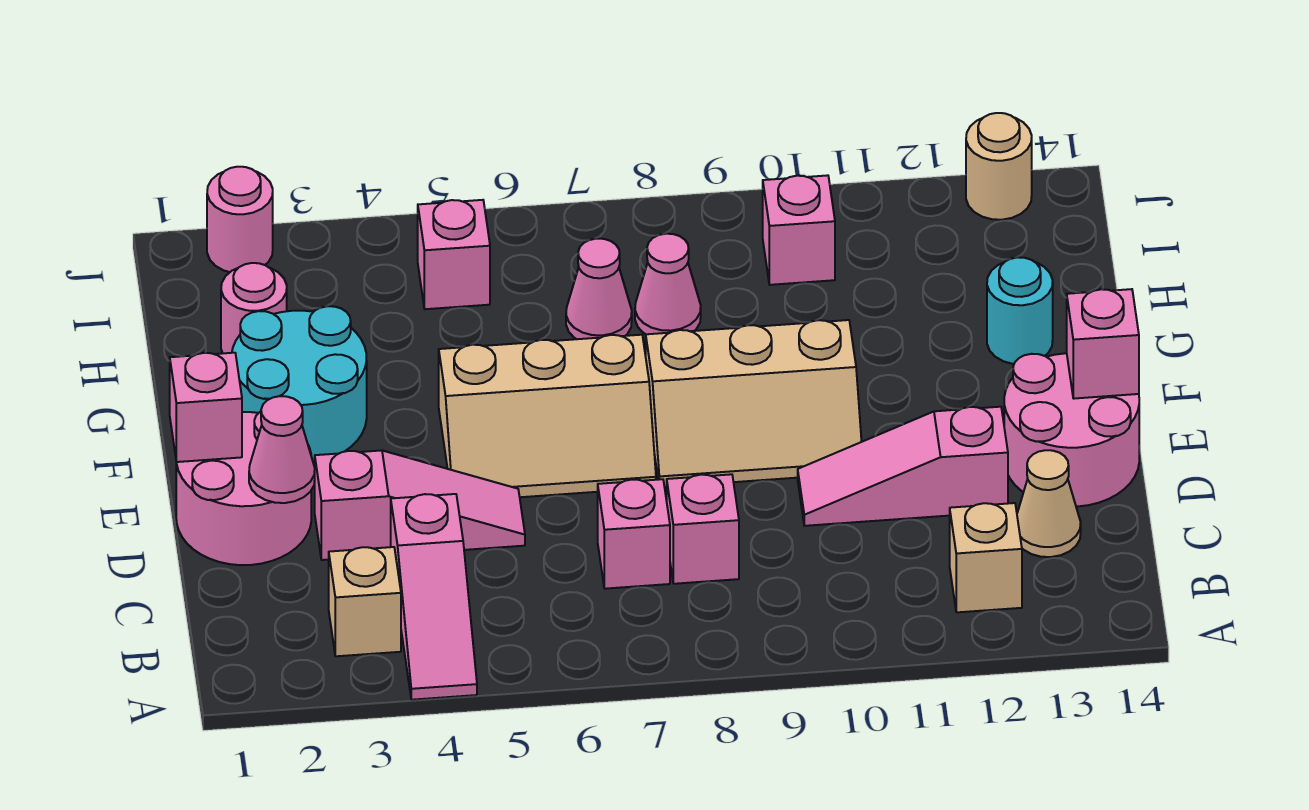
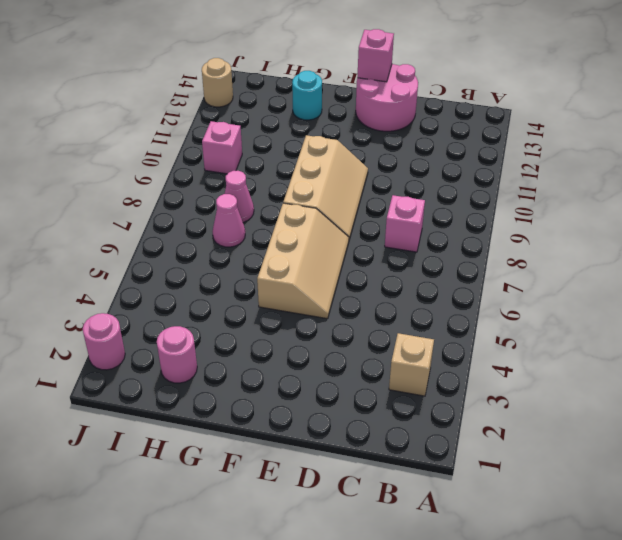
none -> pink 1x3 slope [391,494,477,700]
none -> tan 1x1 brick [950,503,1022,612]
none -> pink 1x1 brick [598,479,670,589]

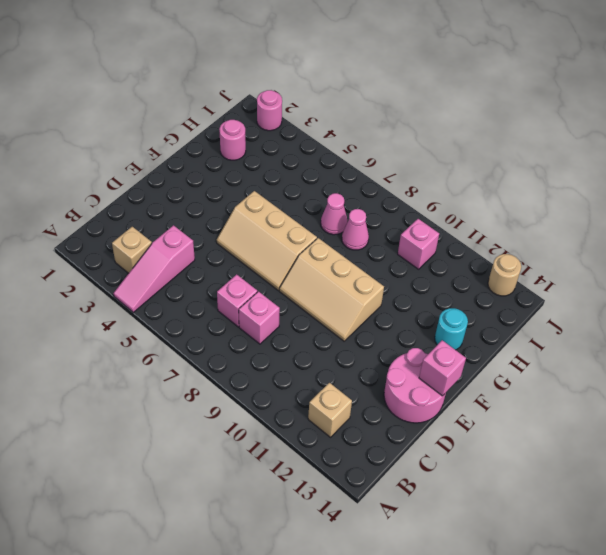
none -> tan 1x1 cone [1017,450,1081,557]
none -> pink 2x2 round brick [176,412,311,565]
none -> pink 1x3 slope [315,450,525,560]

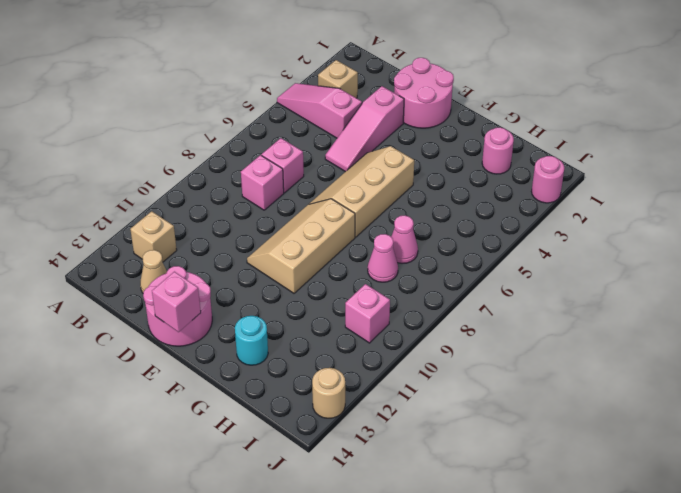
none -> pink 1x3 slope [798,407,1008,526]
none -> cyan 2x2 round brick [232,306,367,463]
none -> pink 1x1 brick [418,200,490,309]

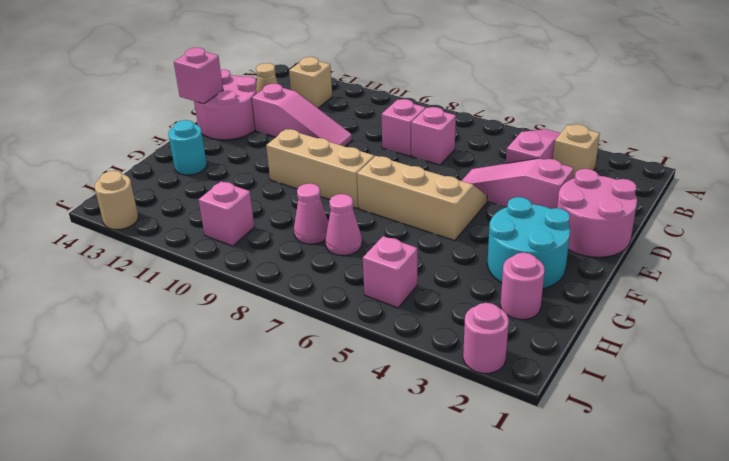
none -> pink 1x1 cone [249,396,315,503]
none -> pink 1x1 brick [170,353,242,462]

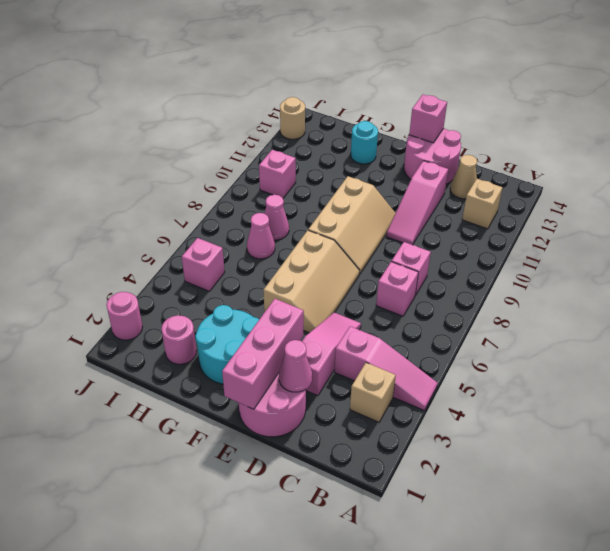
pink 1x3 brick [222,299,304,409] -> pink 1x1 brick [170,353,242,462]

